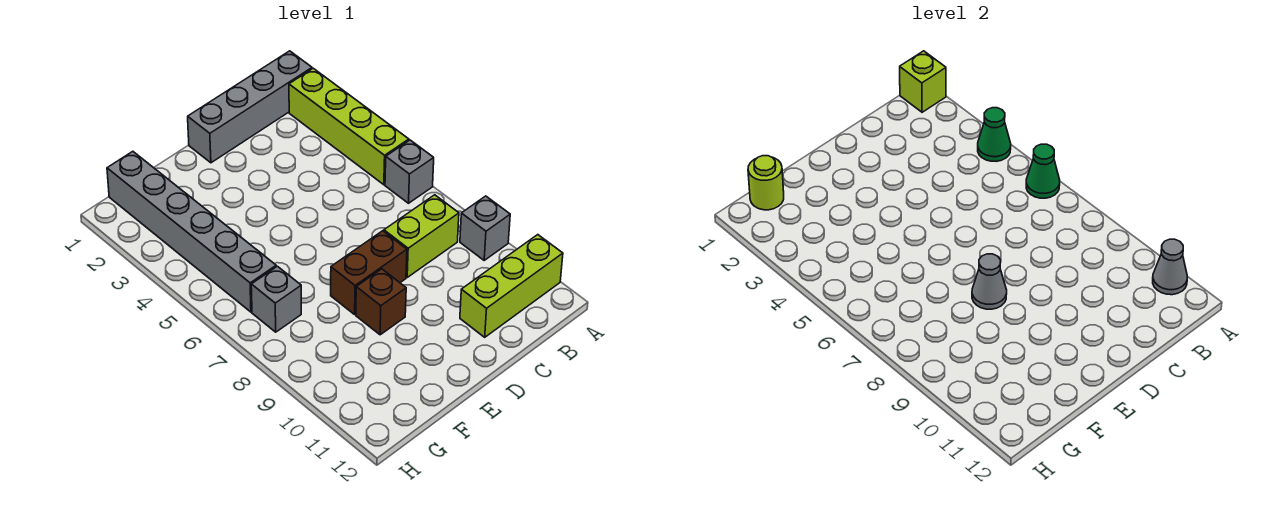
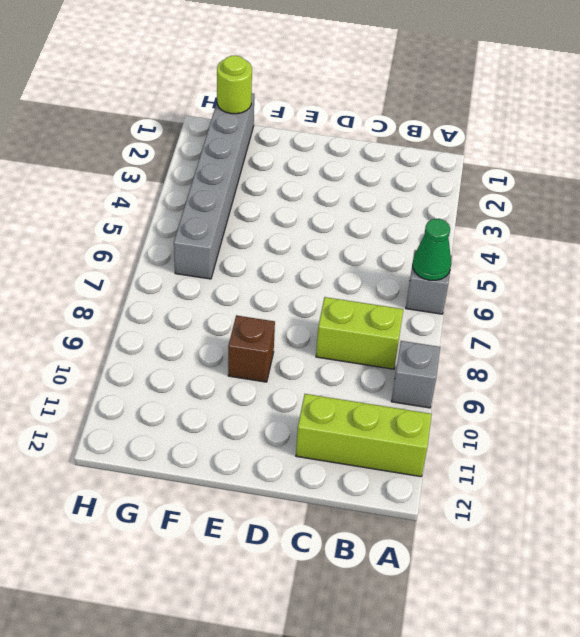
none -> grey 1x4 brick [188,51,312,163]
none -> lime 1x4 brick [289,68,409,185]
none -> brown 1x2 brick [331,231,407,314]

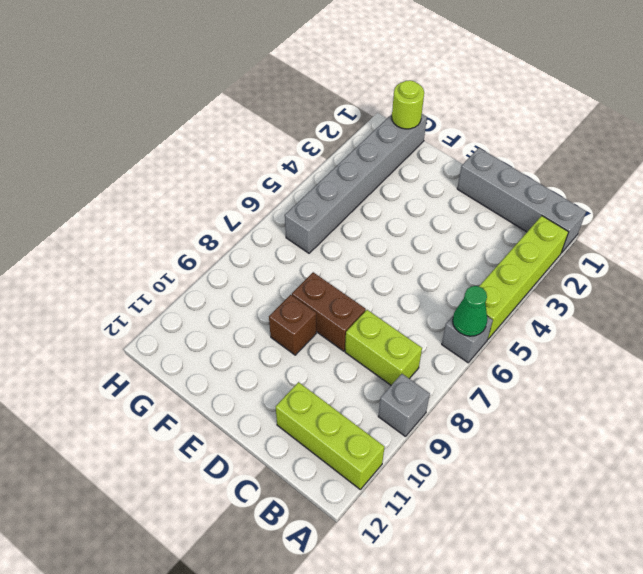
none -> grey 1x1 brick [251,266,301,332]
none -> lime 1x1 brick [900,51,946,112]
none -> green 1x1 cone [978,108,1011,161]

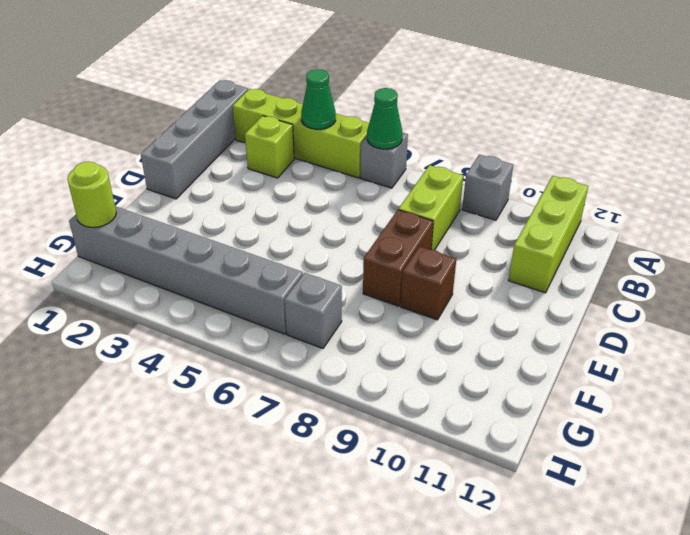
lime 1x1 brick [245,116,294,178] -> lime 1x1 brick moved to [900,51,946,112]
none -> grey 1x1 cone [1153,239,1187,295]
none -> grey 1x1 cone [972,254,1007,309]

